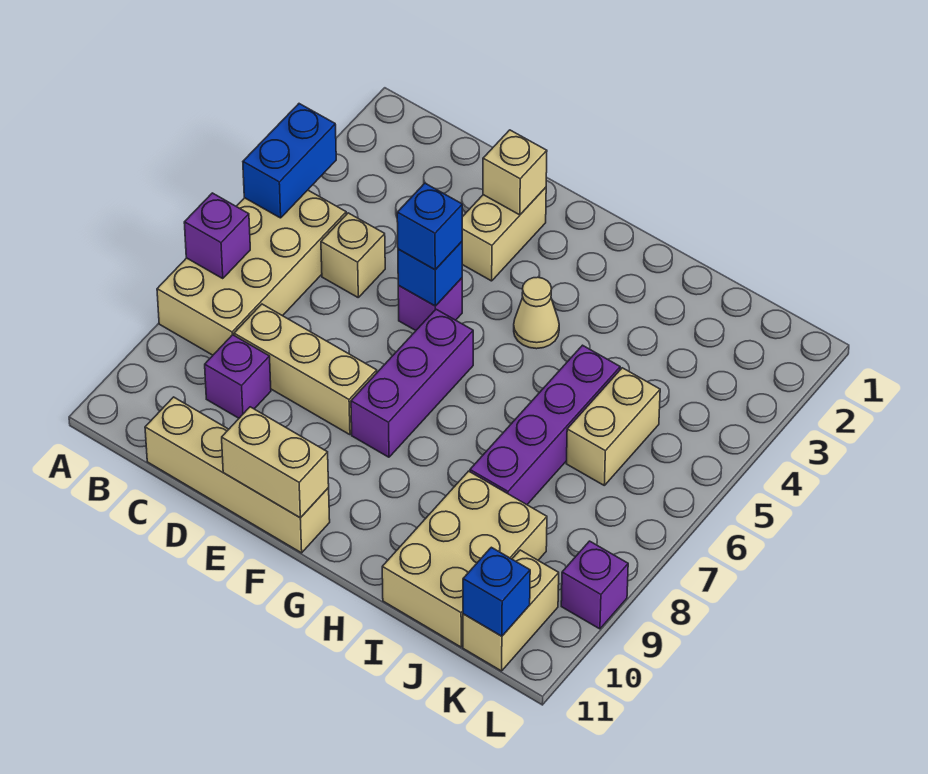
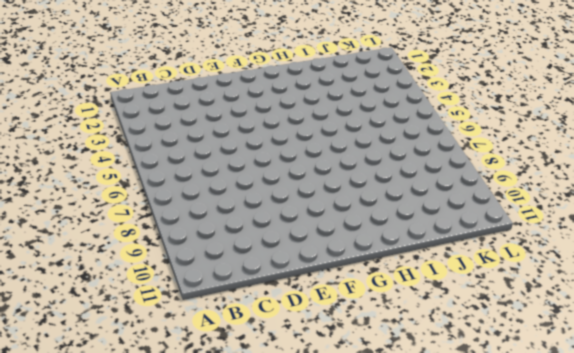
none -> tan 2x4 brick [157,190,346,355]
none -> tan 1x1 brick [321,213,385,297]
none -> tan 1x3 brick [234,304,377,435]

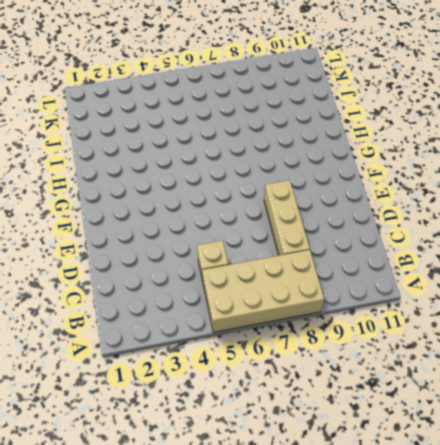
none -> purple 1x1 brick [205,335,271,418]
none -> tan 1x4 brick [145,397,330,553]
none -> tan 1x2 brick [462,187,546,281]

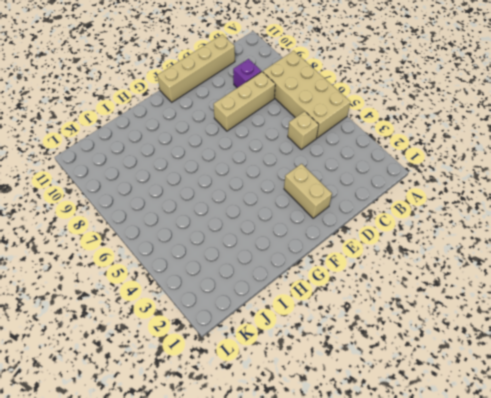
none -> purple 1x1 brick [398,278,462,330]
none -> purple 1x3 brick [351,309,473,457]
none -> tan 1x1 cone [514,277,559,349]

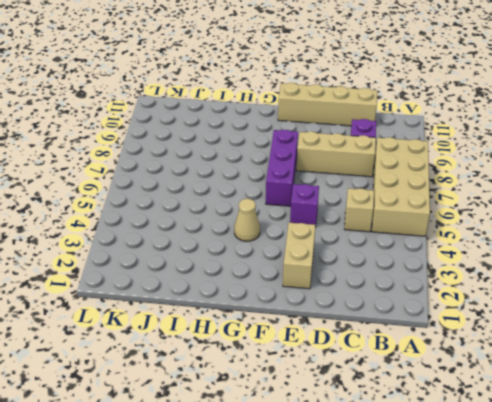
none -> purple 1x4 brick [470,345,620,505]
none -> tan 2x3 brick [382,471,547,647]
none -> tan 1x2 brick [566,368,660,485]

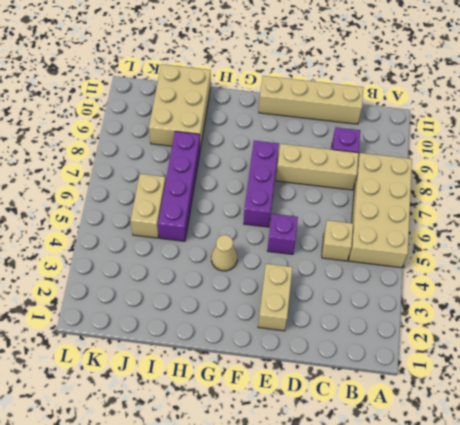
none -> tan 1x2 brick [463,550,559,671]
none -> purple 1x1 brick [561,541,628,629]
none -> blue 1x2 brick [243,104,336,218]

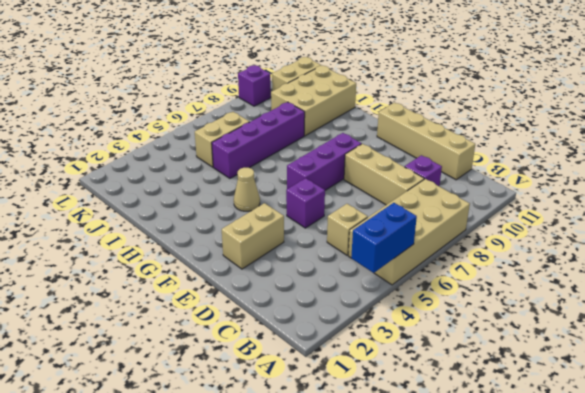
none -> purple 1x1 brick [184,193,250,278]
none -> tan 1x1 brick [483,130,547,215]
none -> blue 1x1 brick [398,242,462,306]

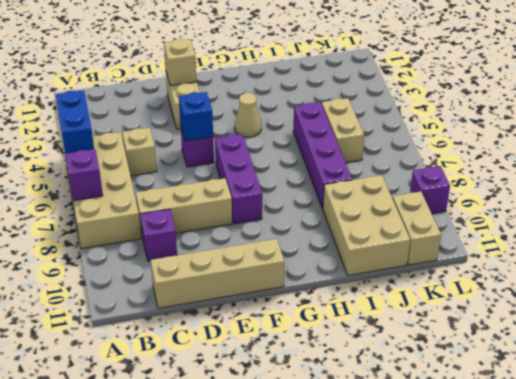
none -> tan 1x2 brick [222,407,329,518]
none -> blue 1x1 brick [463,547,530,636]
none -> blue 1x1 brick [397,183,462,270]

